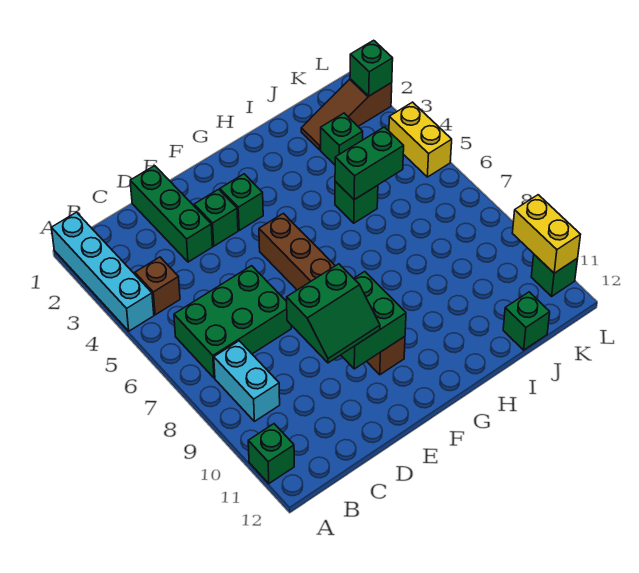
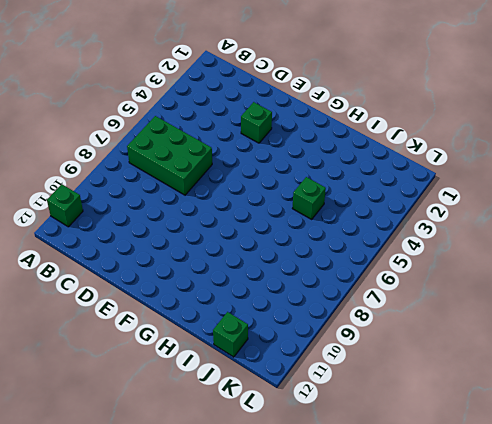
none -> cyan 1x4 brick [51,212,154,331]
none -> brown 1x1 brick [135,257,180,315]
none -> cyan 1x2 brick [214,341,280,421]

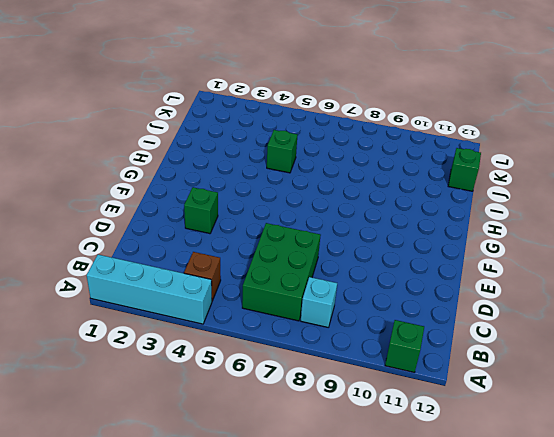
cyan 1x1 brick [301,277,337,327] -> cyan 1x2 brick [214,341,280,421]
none -> green 1x3 brick [130,166,212,262]
none -> green 1x1 brick [220,174,263,230]
none -> brown 1x6 brick [259,213,405,375]

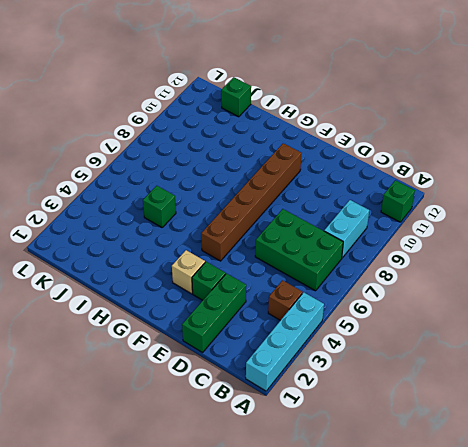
tan 1x1 brick [172,250,205,294] -> green 1x1 brick [220,174,263,230]
none -> brown 1x3 slope [301,79,392,150]
none -> green 1x1 brick [321,113,363,165]
none -> yellow 1x2 brick [389,102,452,177]

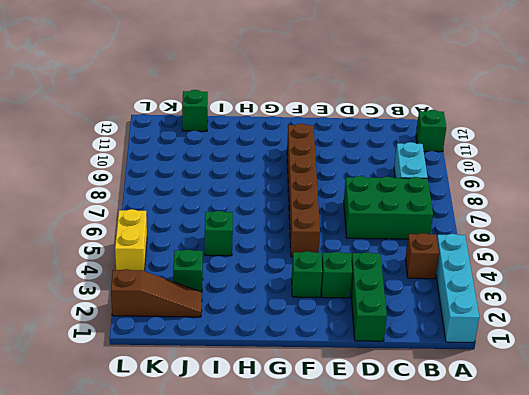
none -> green 1x1 brick [531,255,578,296]
none -> green 2x2 brick [341,272,406,369]
none -> green 1x2 brick [335,127,404,200]

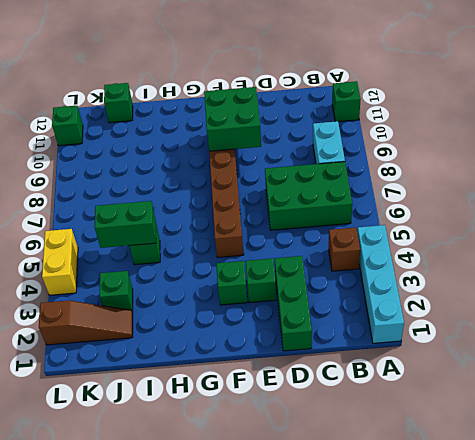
none -> green 1x1 brick [350,40,393,96]
none -> yellow 1x2 brick [512,195,581,273]
none -> green 2x2 slope [287,264,380,363]

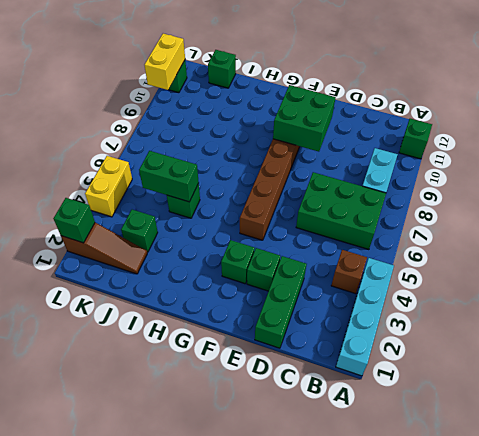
none -> green 2x2 slope [287,264,380,363]

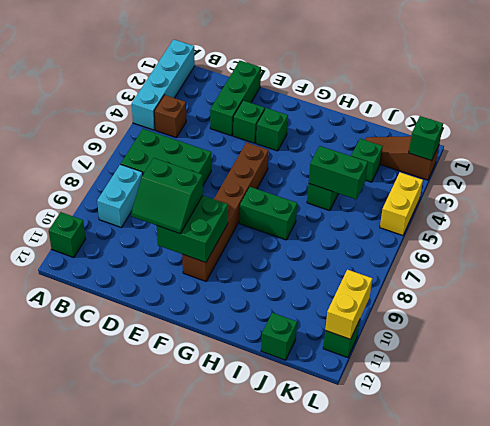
green 1x2 brick [239,187,297,240] -> none

